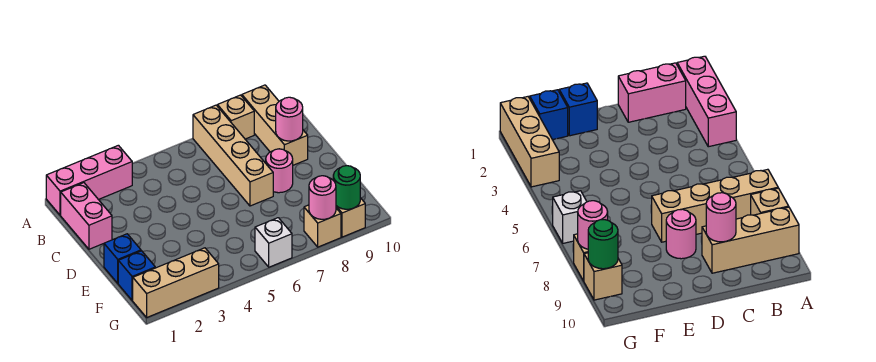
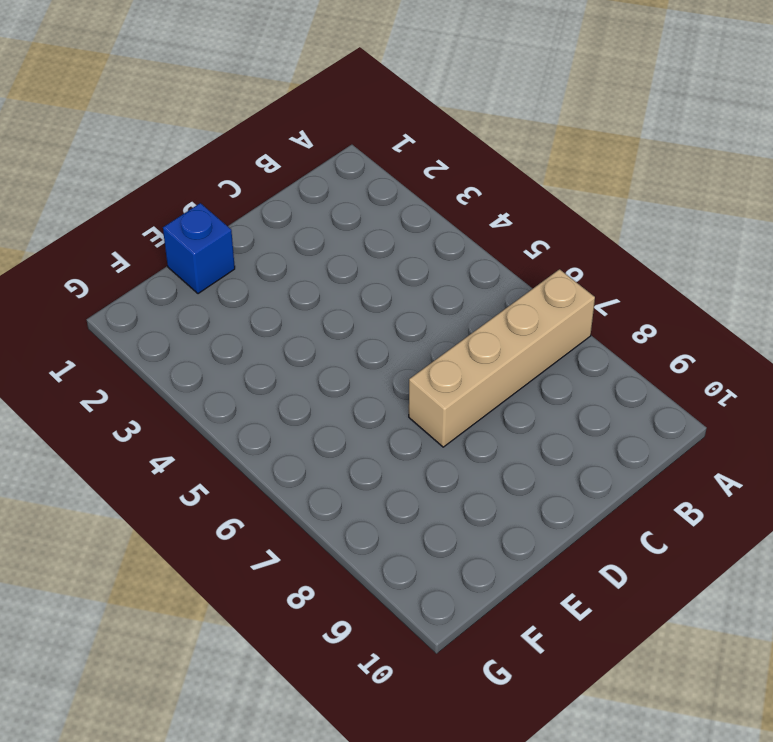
none -> pink 1x3 brick [46,145,132,215]
none -> tan 1x1 brick [217,95,254,139]
none -> tan 1x3 brick [242,85,308,165]

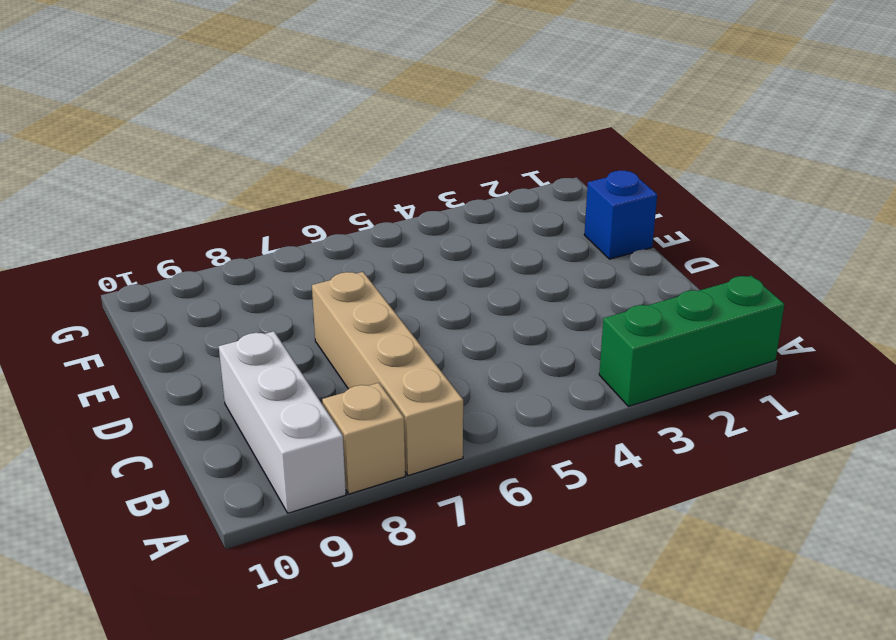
green 1x3 brick [599,276,784,406] -> pink 1x3 brick [46,145,132,215]
white 1x3 brick [219,331,346,513] -> tan 1x3 brick [242,85,308,165]
none -> pink 1x2 brick [61,183,112,249]
none -> pink 1x1 round brick [266,149,293,193]
none -> blue 1x1 brick [118,251,155,301]

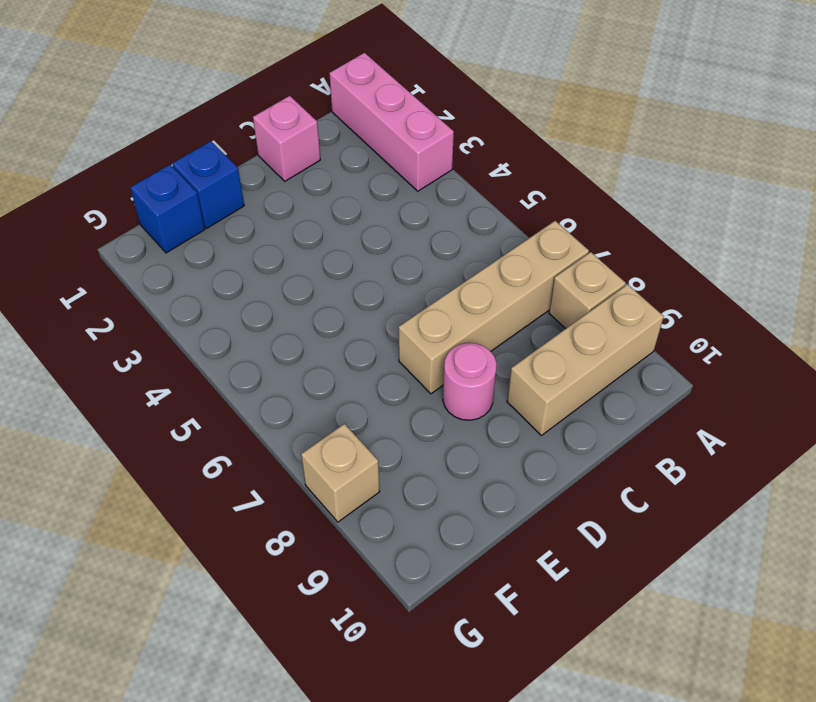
pink 1x1 brick [253,96,320,181] -> pink 1x2 brick [61,183,112,249]
none -> tan 1x3 brick [133,248,219,317]
none -> white 1x1 brick [255,218,292,267]
none -> tan 1x1 brick [336,198,365,237]

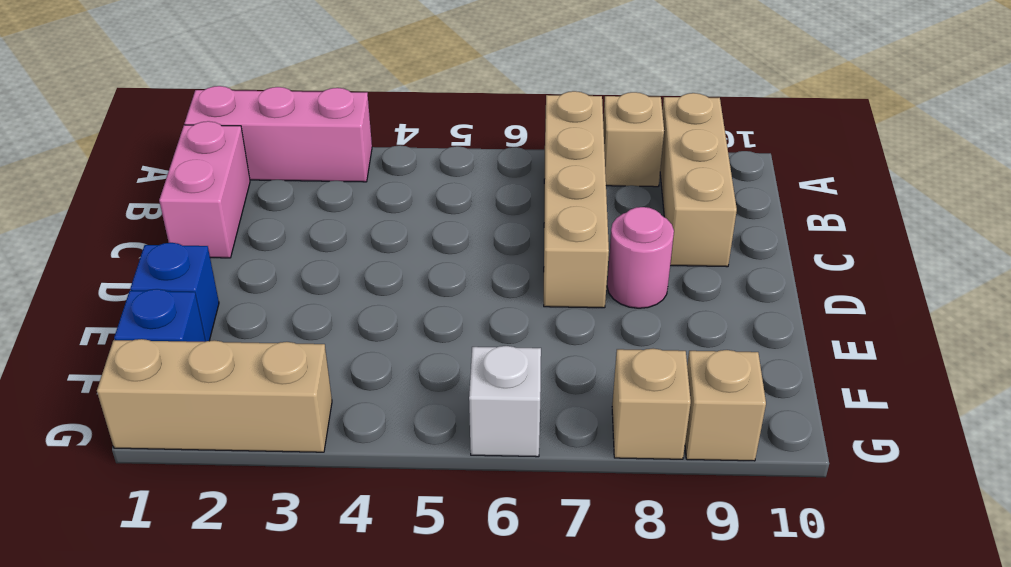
none -> pink 1x1 round brick [276,97,303,141]
none -> pink 1x1 round brick [309,176,336,219]
none -> green 1x1 round brick [333,166,360,209]

